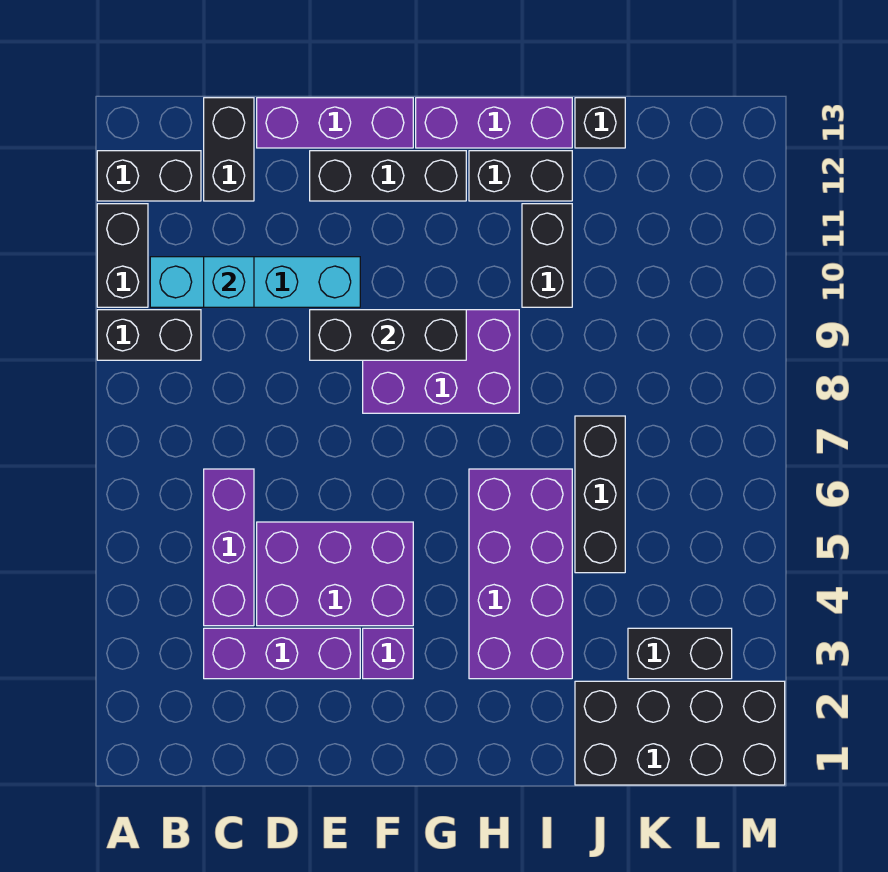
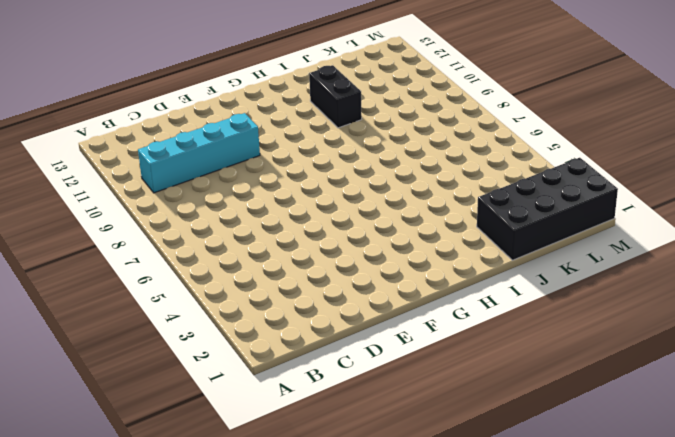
none -> black 1x2 brick [97,310,201,360]
none -> black 1x2 brick [97,204,148,307]
none -> black 1x2 brick [97,151,201,201]

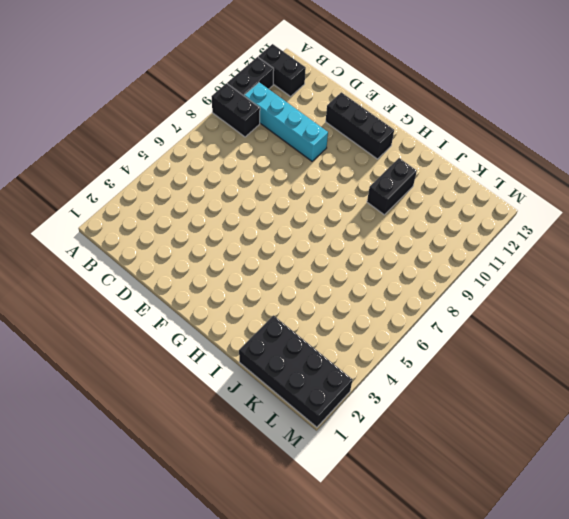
none -> purple 1x3 brick [204,628,360,679]
none -> purple 1x3 brick [204,469,254,626]
none -> black 1x2 brick [204,98,254,201]

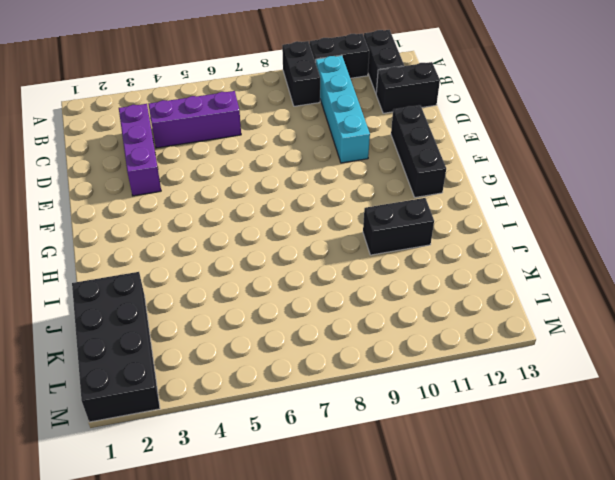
none -> purple 2x3 brick [257,522,413,626]
none -> purple 1x3 brick [257,98,413,148]
none -> purple 1x1 brick [363,628,413,679]

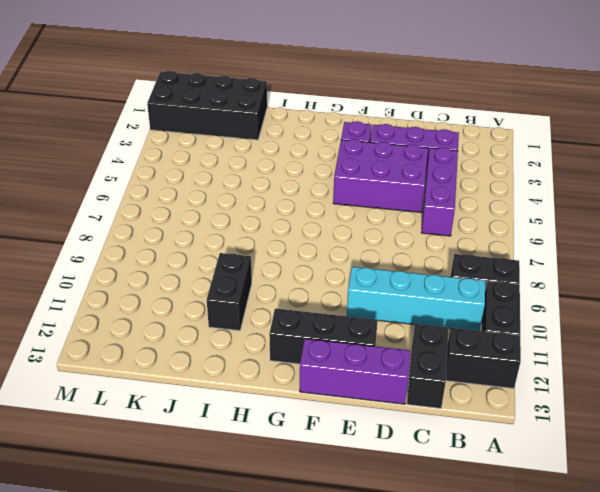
none -> purple 2x3 brick [363,310,519,413]
none -> purple 1x3 brick [416,98,572,148]
none -> purple 2x4 brick [469,469,572,679]

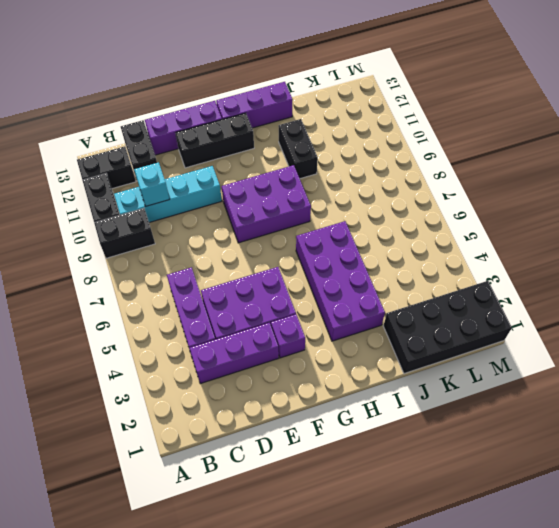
none -> black 1x2 brick [469,151,572,201]
none -> black 1x3 brick [575,416,625,573]
none -> black 1x1 brick [575,98,625,148]

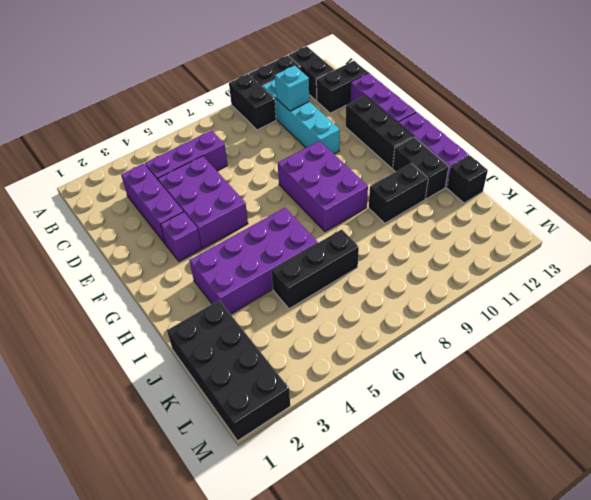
none -> black 1x2 brick [628,628,732,679]
none -> black 1x3 brick [310,310,466,360]

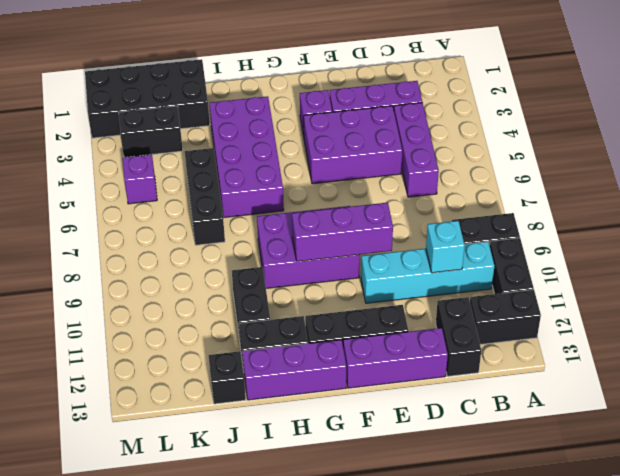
purple 1x3 brick [292,203,393,261] -> black 1x3 brick [310,310,466,360]
purple 1x1 brick [123,155,157,204] -> none

